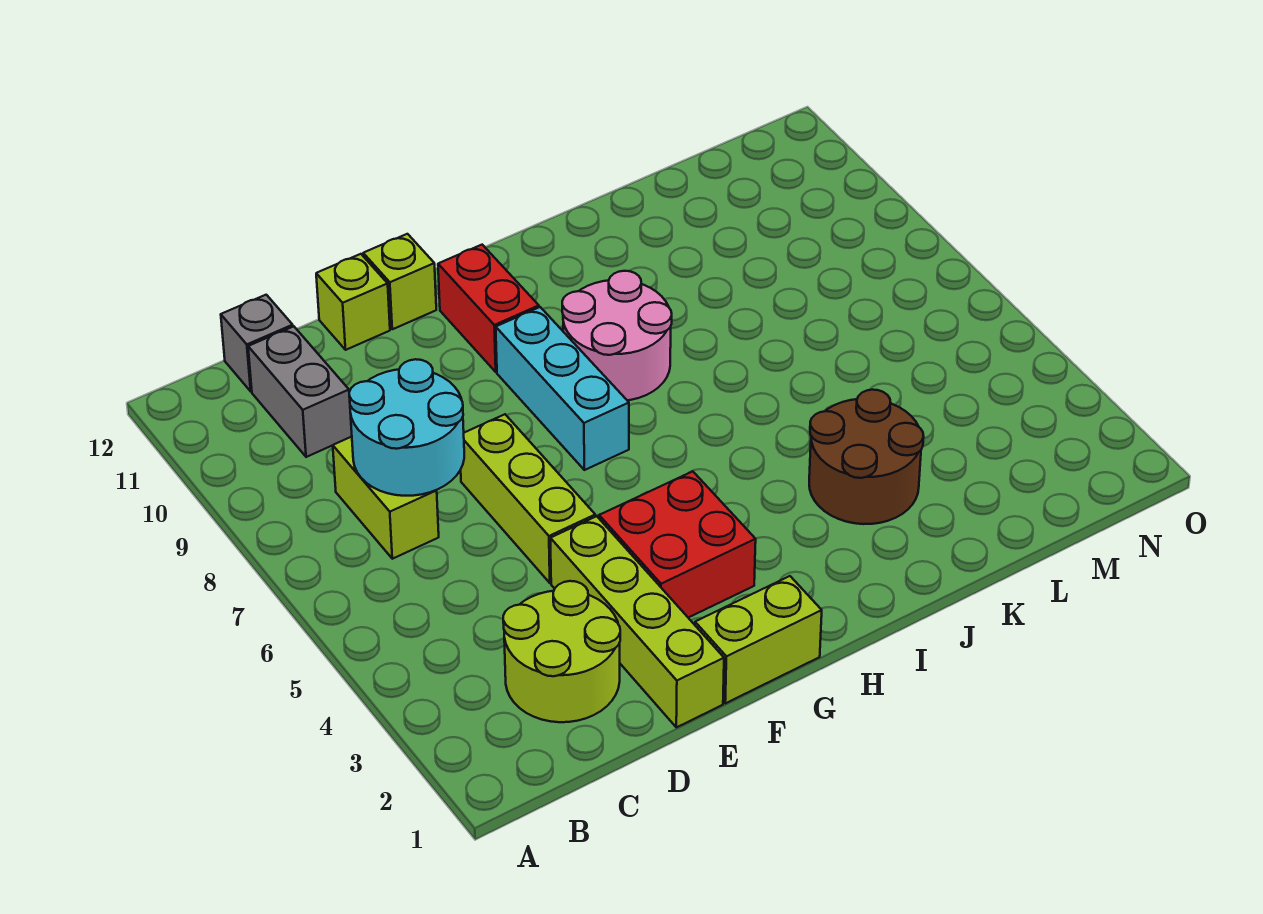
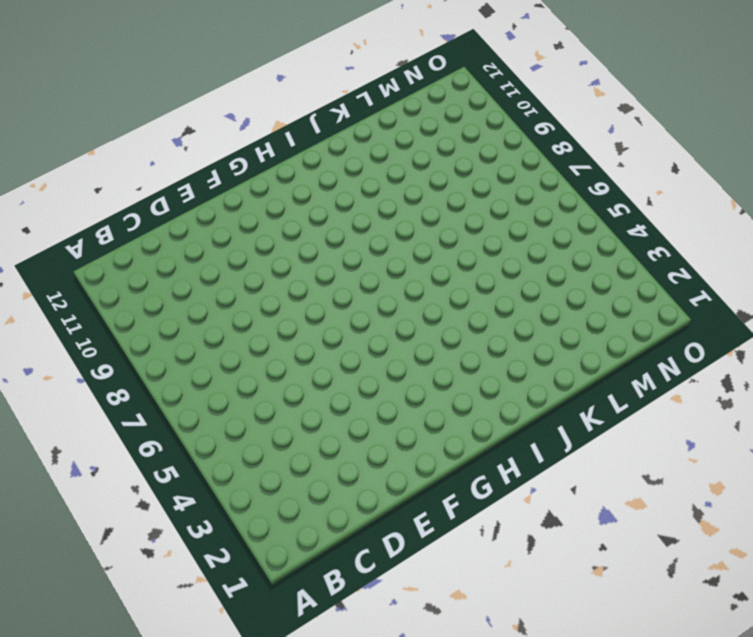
none -> lime 2x2 round brick [503,581,620,722]
none -> lime 1x2 brick [333,437,439,559]
none -> grey 1x2 brick [248,326,352,457]

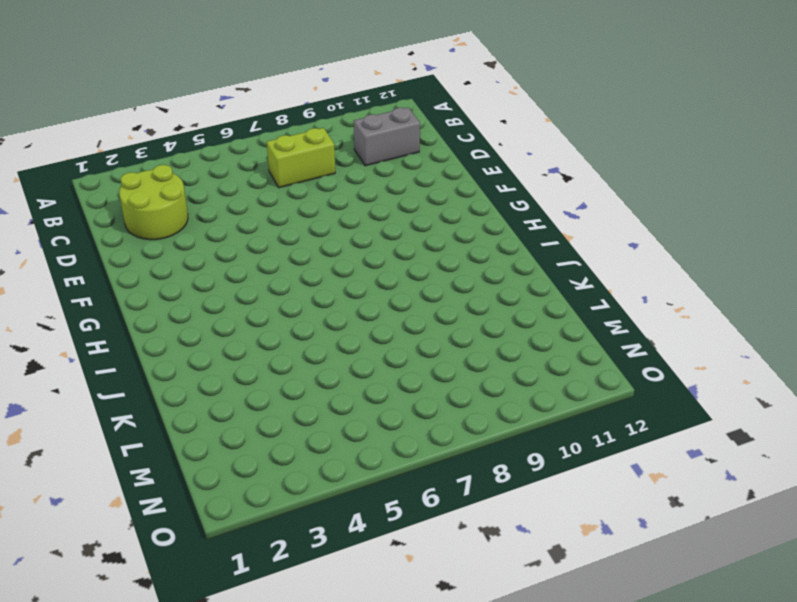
none -> grey 1x1 brick [221,295,293,391]
none -> lime 1x4 brick [550,516,724,727]
none -> lime 1x3 brick [461,414,595,583]

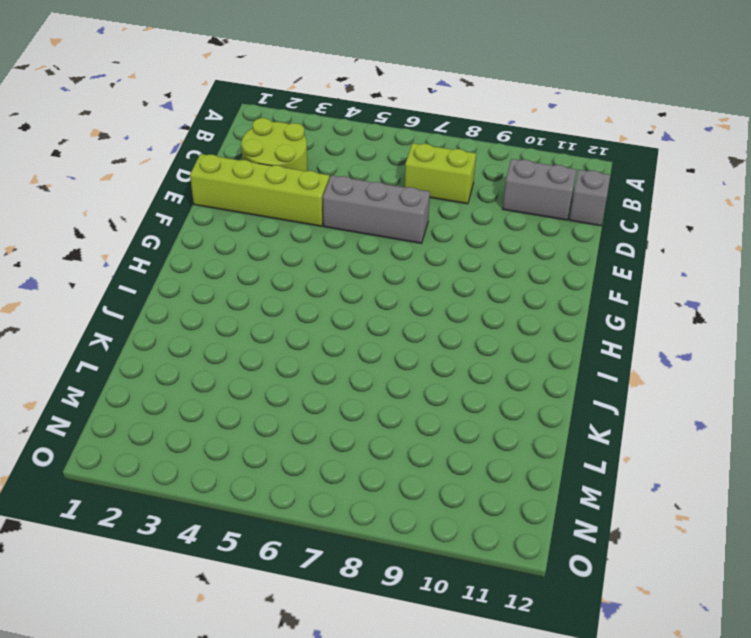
grey 1x3 brick [323,175,430,243] -> lime 1x3 brick [461,414,595,583]
none -> lime 1x1 brick [316,254,390,350]
none -> lime 1x2 brick [695,576,822,703]
none -> red 2x2 brick [599,471,756,618]

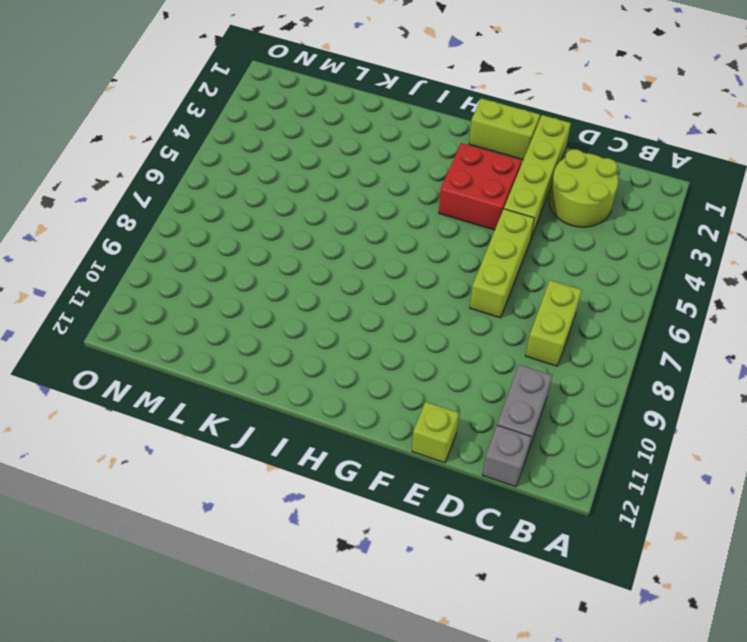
none -> lime 1x1 brick [363,234,436,329]
none -> cyan 1x3 brick [496,307,629,470]
none -> red 1x2 brick [438,245,539,372]

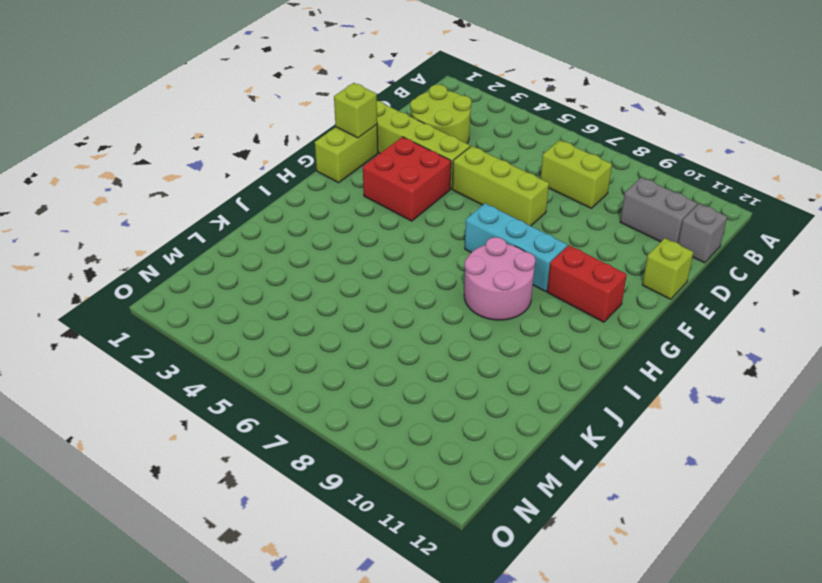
lime 1x1 brick [334,83,377,138] -> lime 1x1 brick moved to [363,234,436,329]
none -> brown 2x2 round brick [809,390,924,524]
none -> cyan 2x2 round brick [349,359,464,496]

